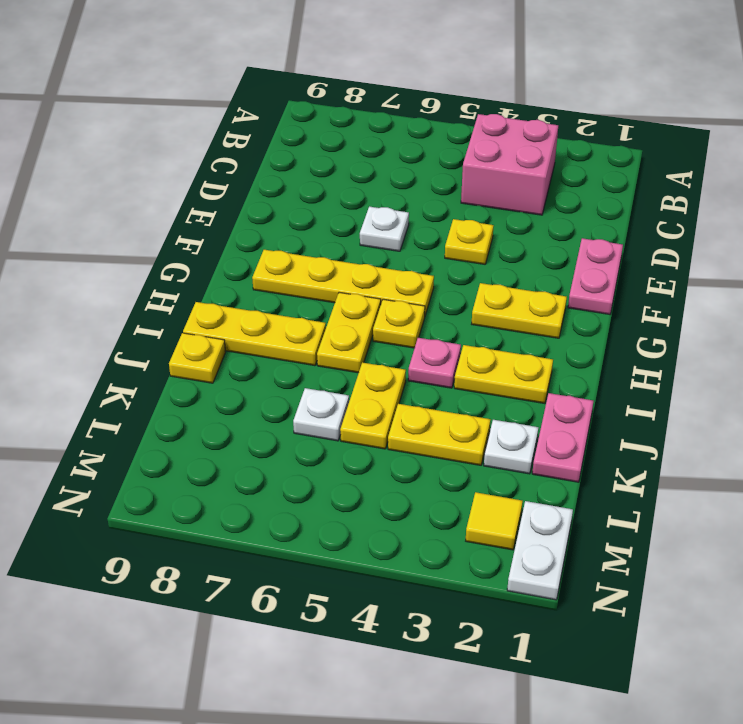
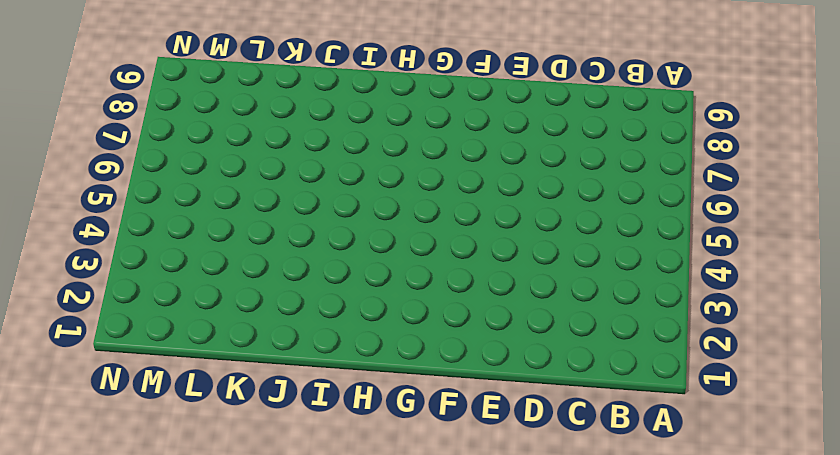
none -> pink 2x2 brick [461,114,558,215]
none -> pink 1x2 plate [568,238,623,314]
none -> yellow 1x1 plate [445,219,494,264]

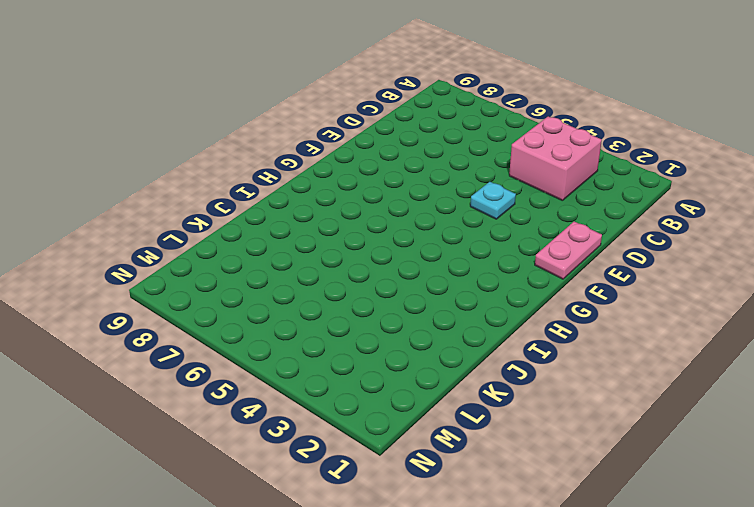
cyan 1x1 plate [470,182,516,219] -> yellow 1x1 plate [445,219,494,264]
none -> white 1x1 plate [360,207,409,251]
none -> yellow 1x2 plate [472,283,567,338]
none -> yellow 1x4 plate [252,250,434,315]

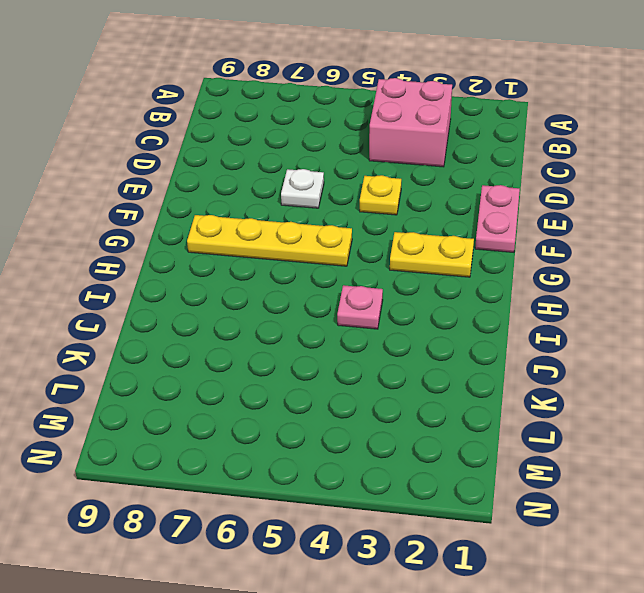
none -> yellow 1x1 plate [373,299,425,348]
none -> yellow 1x2 plate [317,292,381,373]
none -> yellow 1x2 plate [454,345,553,404]

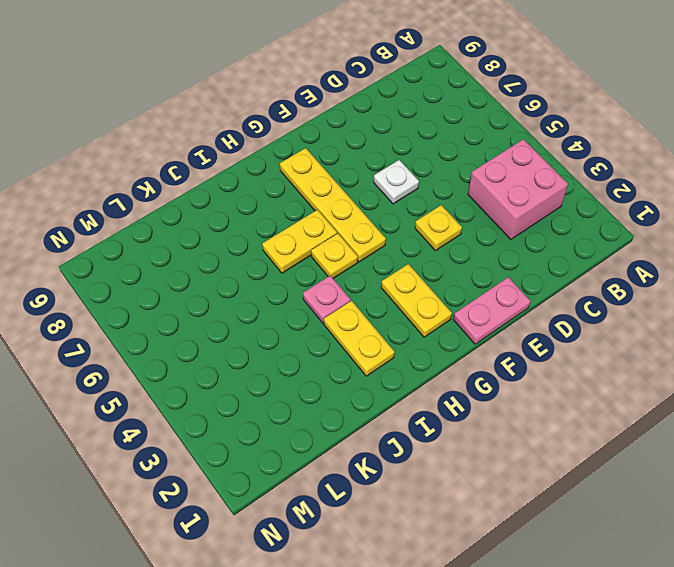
none -> yellow 1x3 plate [183,302,326,366]
none -> pink 1x2 plate [532,393,593,482]
none -> yellow 1x2 plate [340,362,406,449]

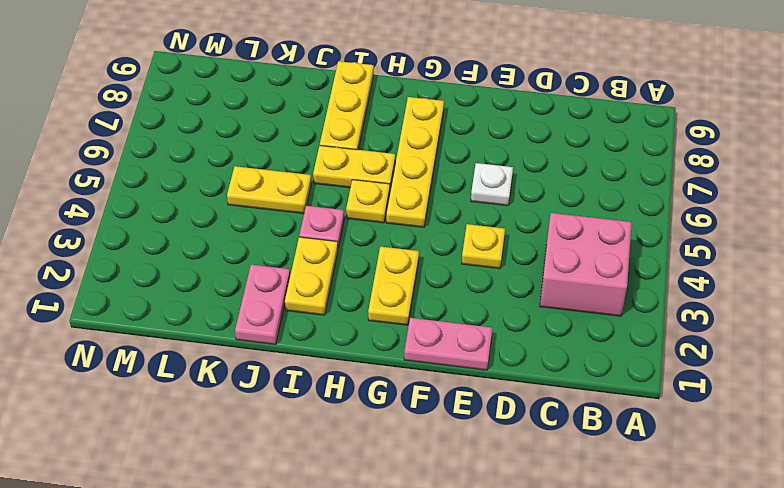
pink 1x2 plate [235,265,290,344] -> pink 1x2 plate turned to [532,393,593,482]
none -> yellow 1x1 plate [169,333,226,383]
none -> white 1x1 plate [484,420,539,474]
none -> yellow 1x2 plate [388,404,491,465]

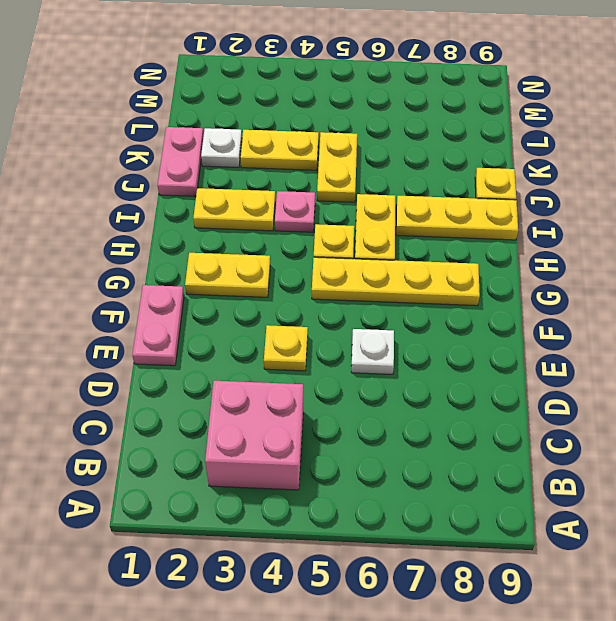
none -> white 1x1 plate [293,388,349,441]
none -> white 1x2 plate [507,501,573,600]
none -> yellow 1x1 tile [466,492,523,550]

